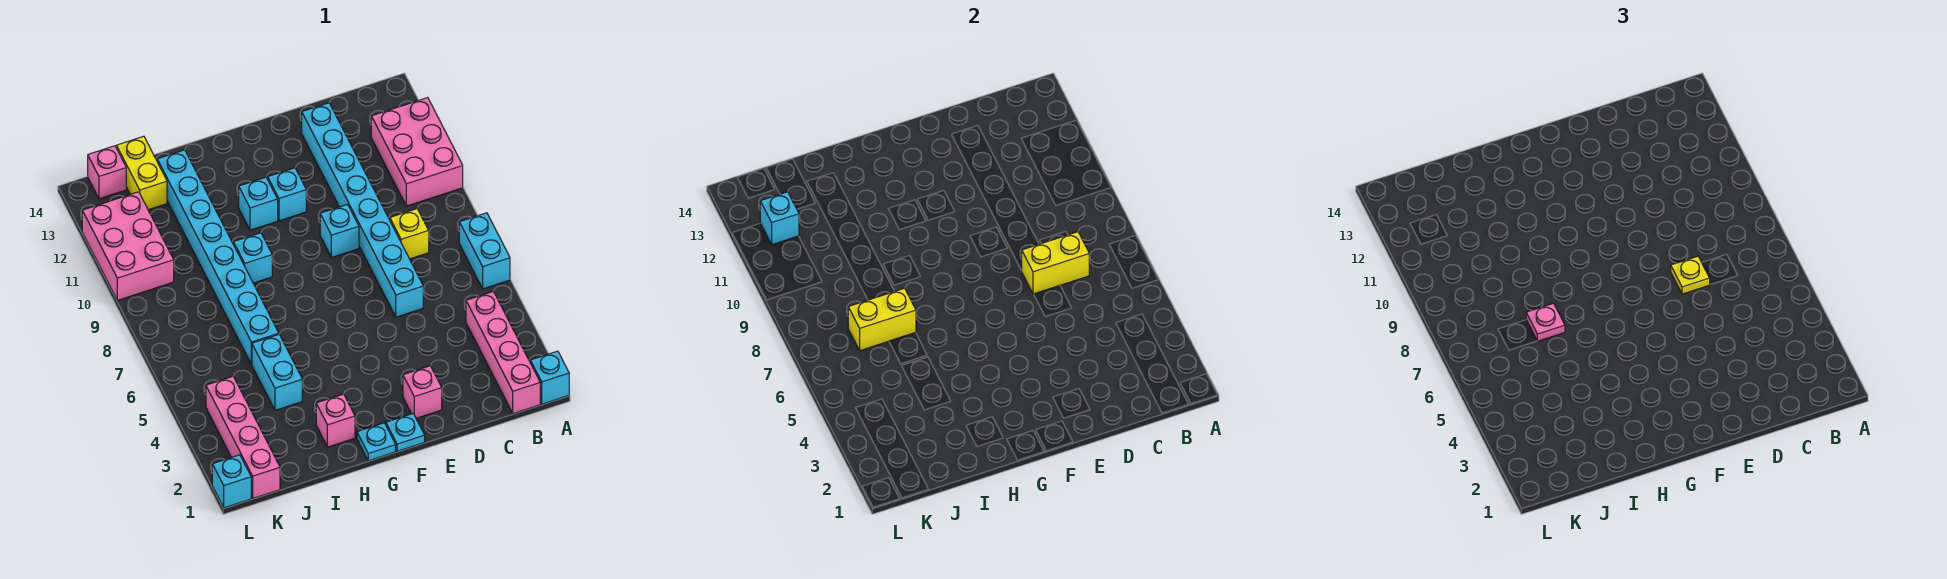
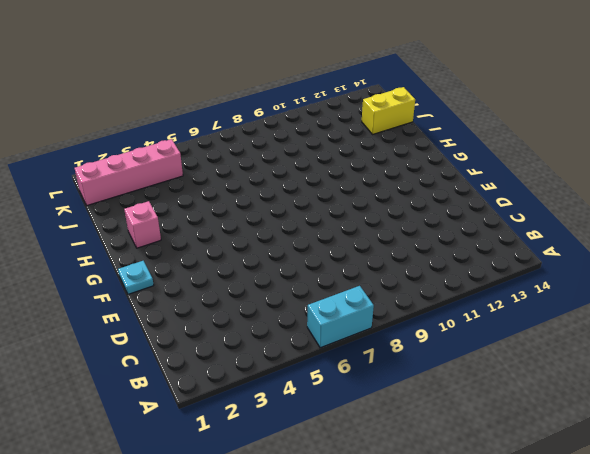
none -> cyan 1x1 brick [530,351,569,404]
none -> pink 2x3 brick [371,98,463,206]
none -> pink 1x4 brick [466,291,540,414]

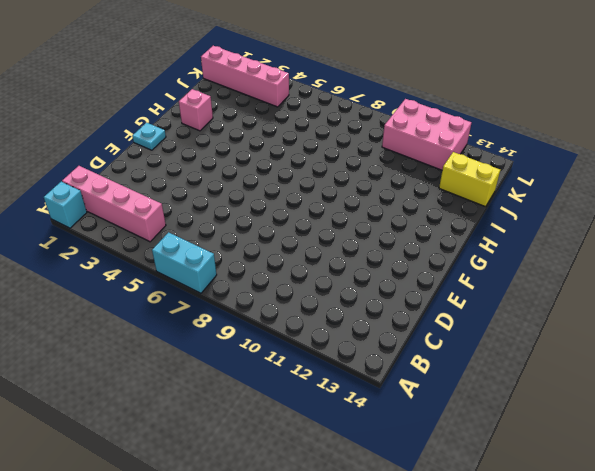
none -> pink 2x3 brick [371,98,463,206]
none -> yellow 1x1 brick [390,209,429,259]
none -> cyan 1x8 brick [302,103,423,317]

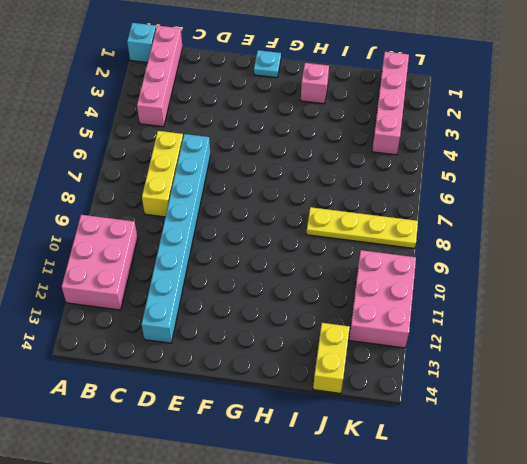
yellow 1x3 brick [142,131,183,217] -> yellow 1x1 brick [390,209,429,259]
yellow 1x4 plate [306,207,418,248] -> cyan 1x8 brick [157,150,279,364]
none -> cyan 1x2 brick [459,213,510,289]
none -> pink 1x1 brick [403,366,442,418]
none -> cyan 1x1 brick [320,205,359,257]

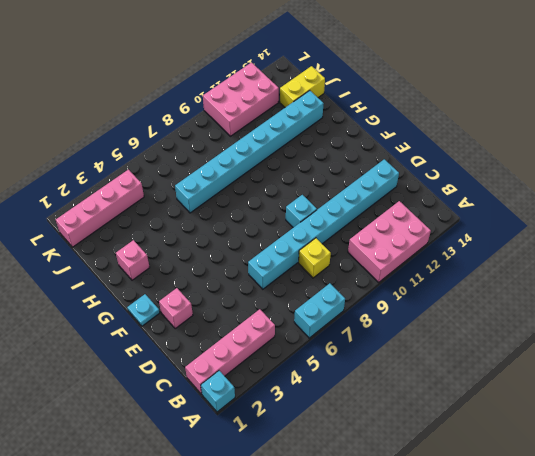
none -> cyan 1x1 brick [268,168,306,221]
none -> cyan 1x1 plate [357,423,396,461]
none -> cyan 1x1 brick [239,177,278,230]

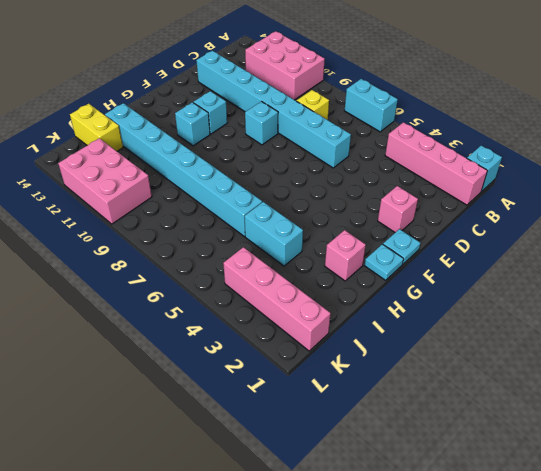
none -> cyan 1x1 brick [233,233,272,283]
none -> pink 1x1 brick [88,146,126,199]
none -> cyan 1x1 brick [212,455,251,508]

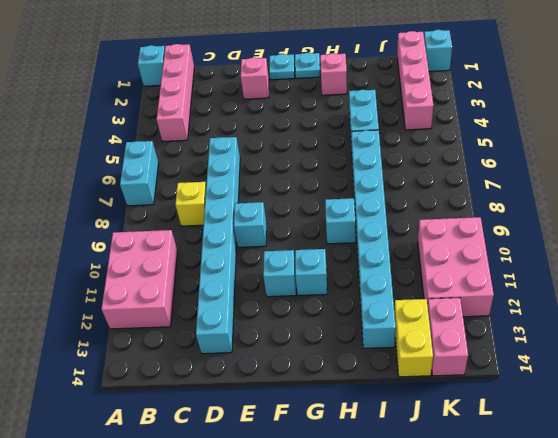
pink 1x2 brick [428,298,468,376] -> pink 1x1 brick [88,146,126,199]
none -> yellow 1x2 brick [1021,232,1089,294]
none -> yellow 1x2 brick [848,288,916,351]
none -> cyan 1x1 brick [760,192,799,245]

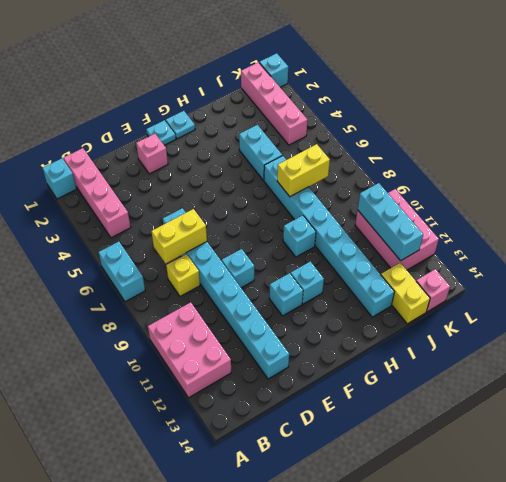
cyan 1x3 brick [358,183,423,261] -> cyan 1x1 brick [760,192,799,245]
none -> pink 1x1 brick [316,394,355,447]
none -> yellow 1x1 plate [1671,256,1710,294]
none -> pink 1x1 plate [1526,303,1565,341]

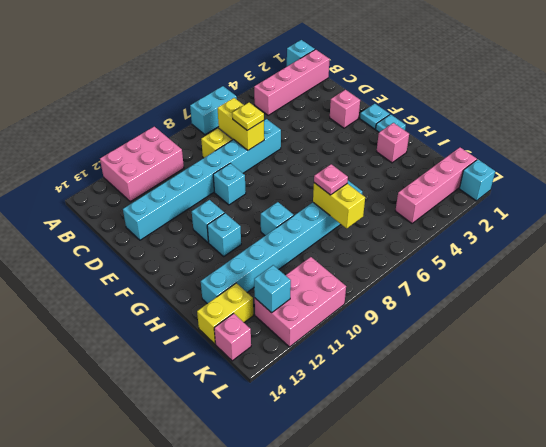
none -> cyan 1x2 brick [252,334,302,410]

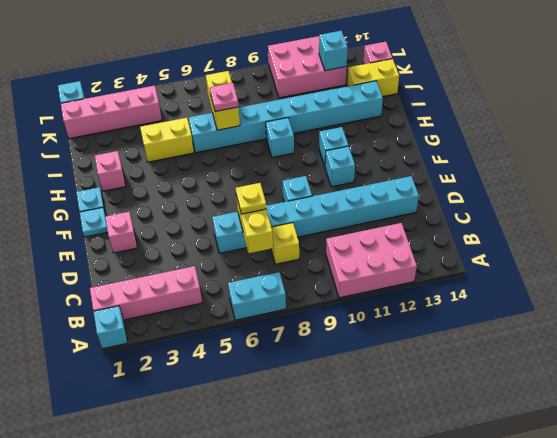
yellow 1x2 brick [140,118,194,162] -> cyan 1x2 brick [252,334,302,410]

